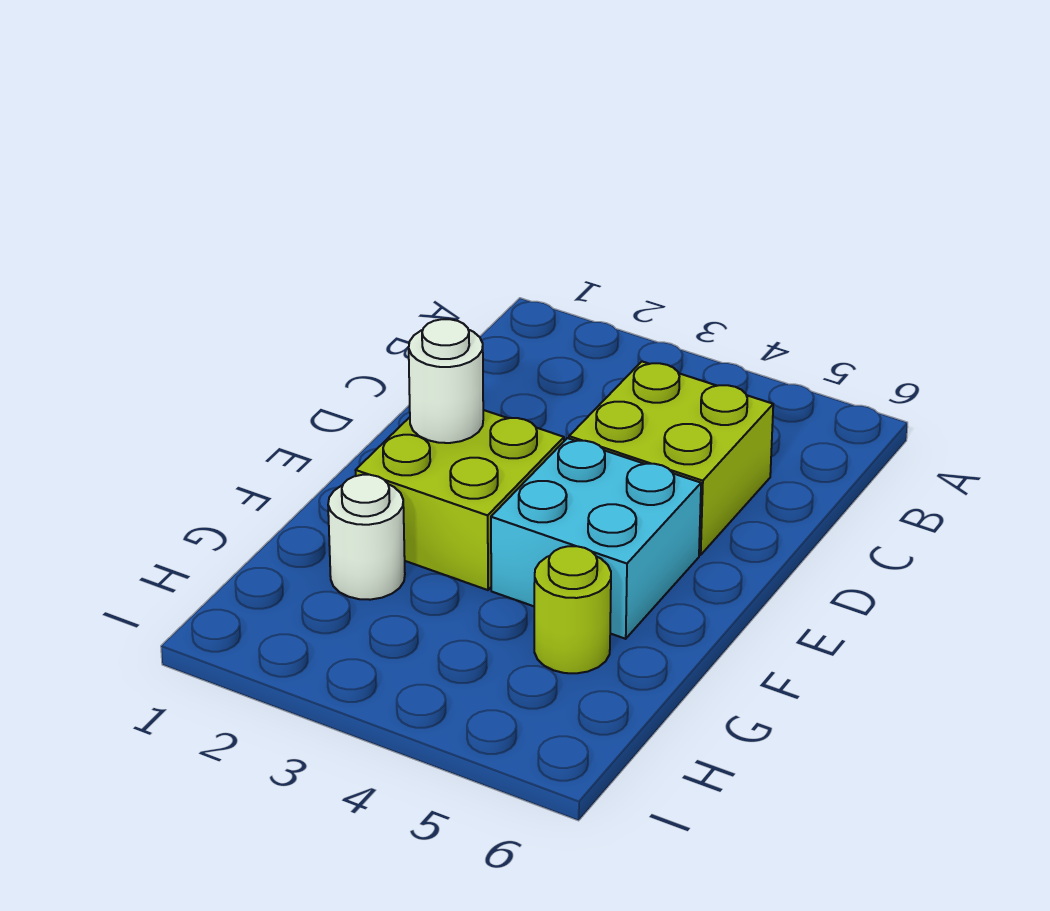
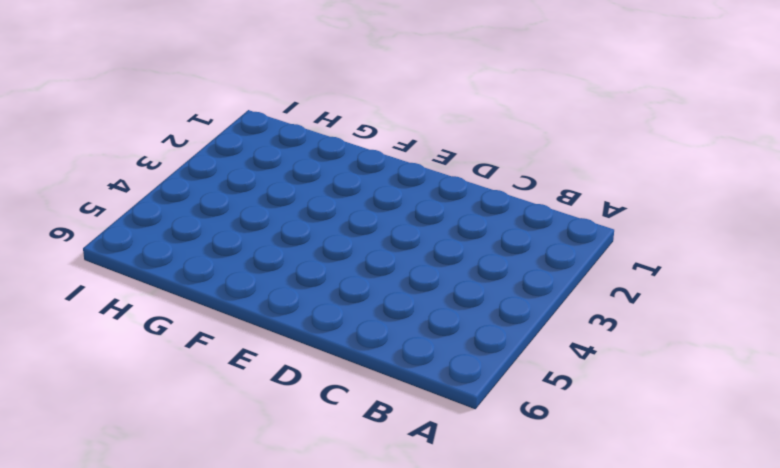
none -> lime 2x2 brick [569,361,773,555]
none -> lime 2x2 brick [356,410,564,590]

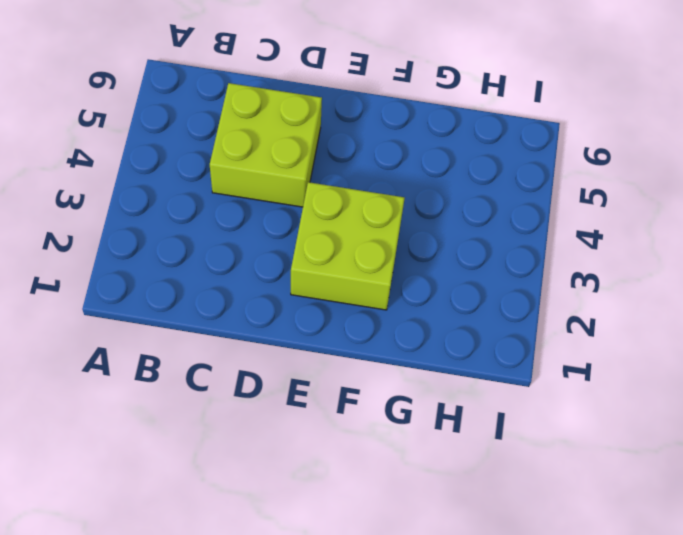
none -> cyan 2x2 brick [491,438,701,639]
none -> white 1x1 round brick [328,475,405,600]

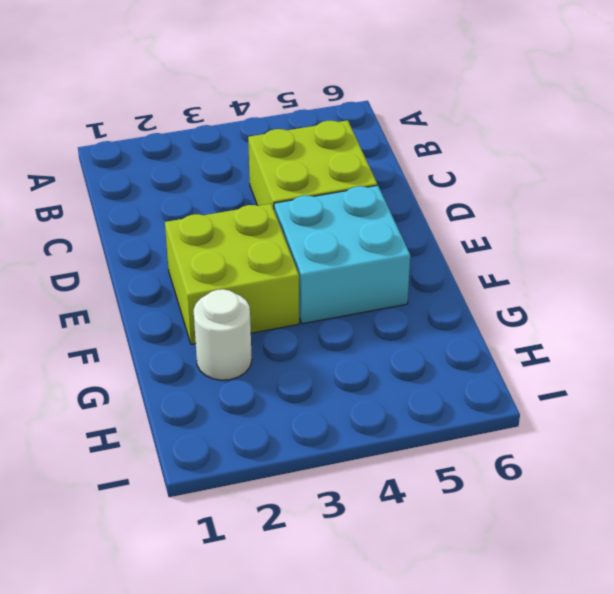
none -> lime 1x1 round brick [534,546,611,673]
none -> white 1x1 round brick [409,319,483,443]

